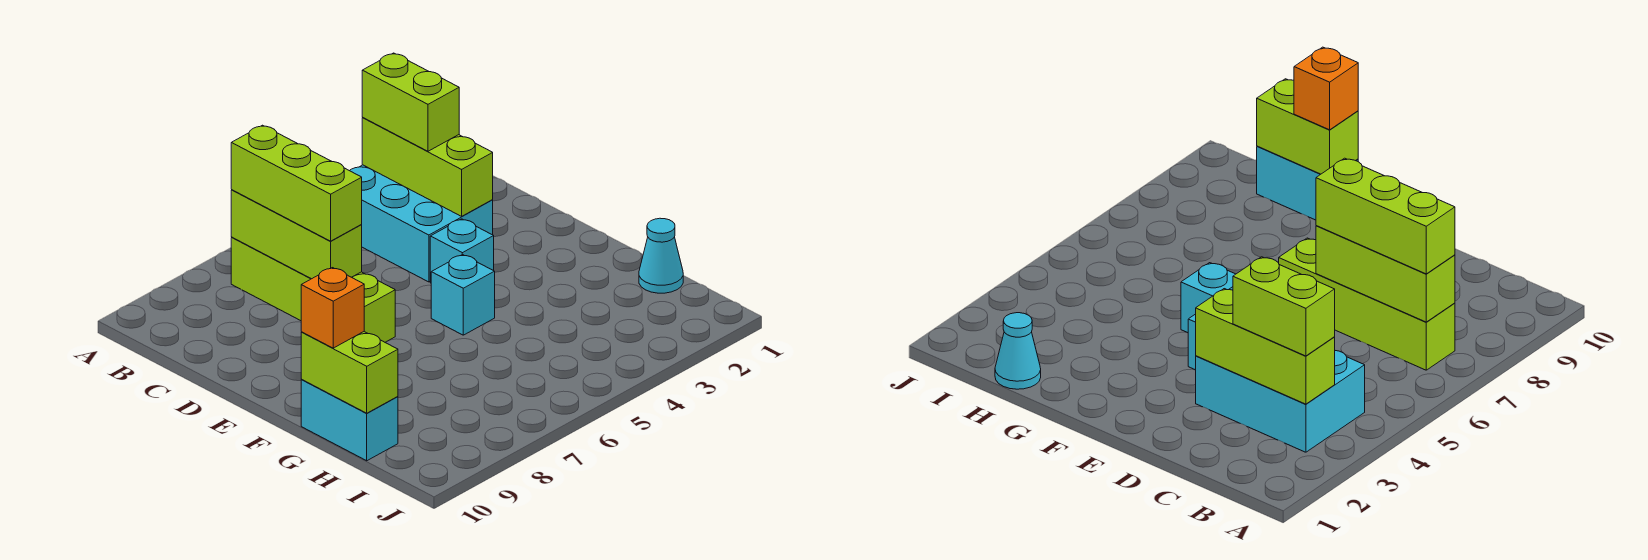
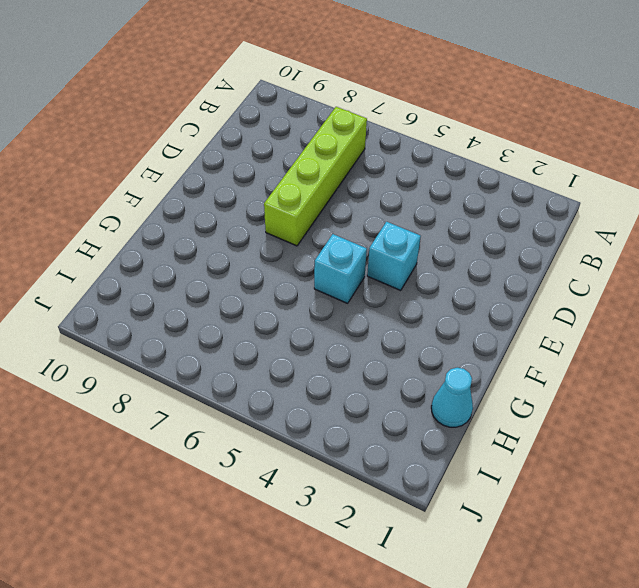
none -> cyan 2x3 brick [350,165,493,282]
none -> cyan 1x2 brick [301,379,398,461]
none -> lime 1x3 brick [362,118,493,216]

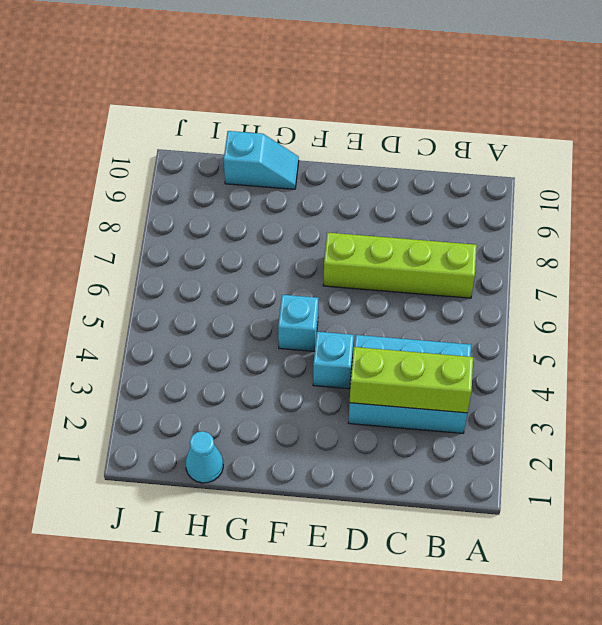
cyan 1x2 slope [224,131,299,189] -> cyan 1x2 brick [301,379,398,461]
none -> lime 1x3 brick [231,190,362,279]
none -> lime 1x2 brick [301,332,398,413]
none -> lime 1x2 brick [362,53,459,151]

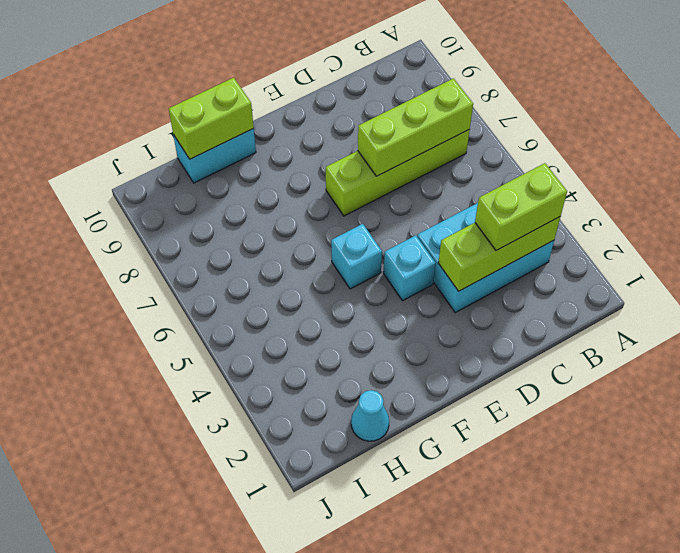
none -> lime 1x3 brick [231,125,362,241]
none -> orange 1x1 brick [301,268,364,348]

